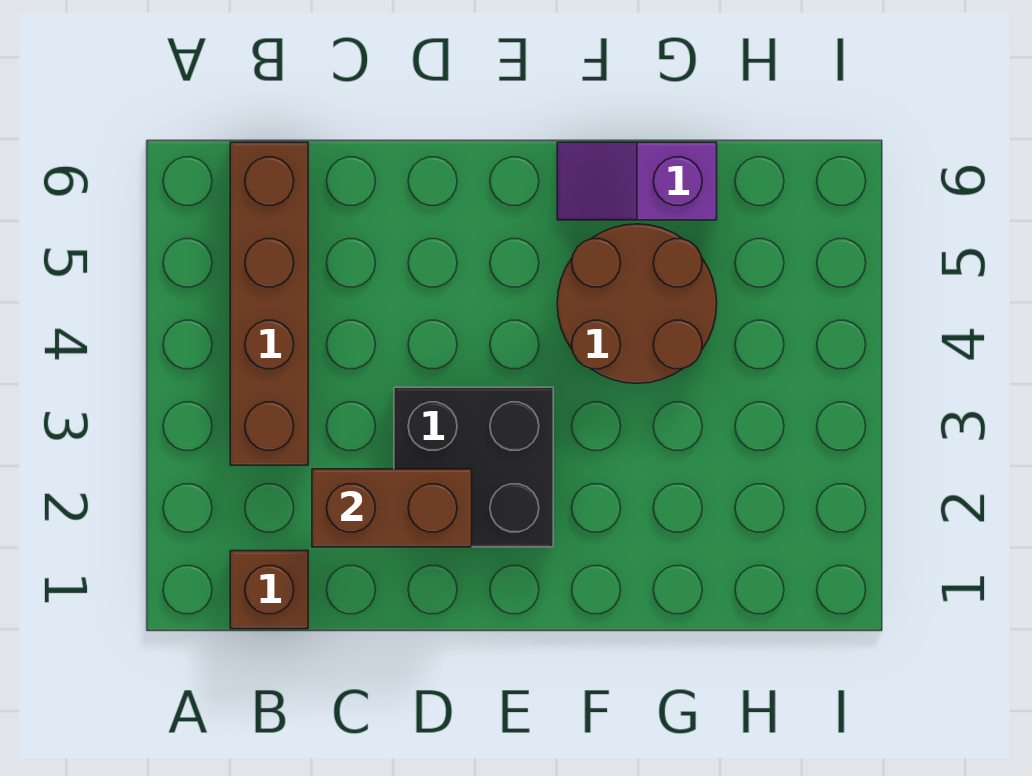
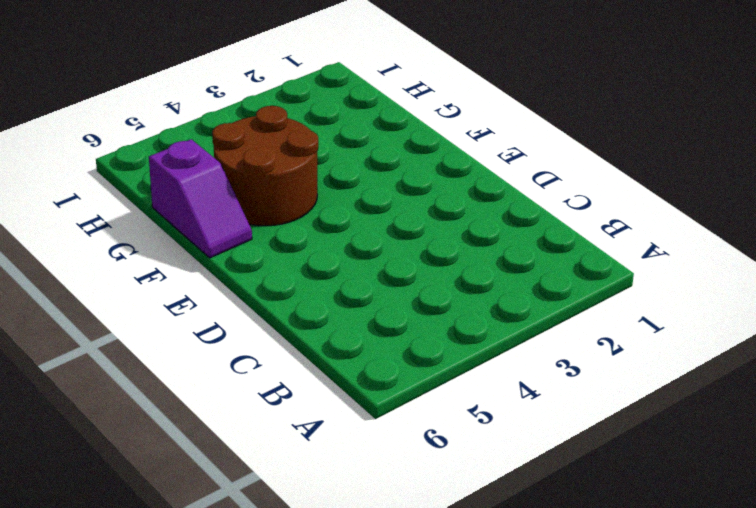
none -> brown 1x1 brick [230,551,308,629]
none -> brown 1x4 brick [230,142,308,465]

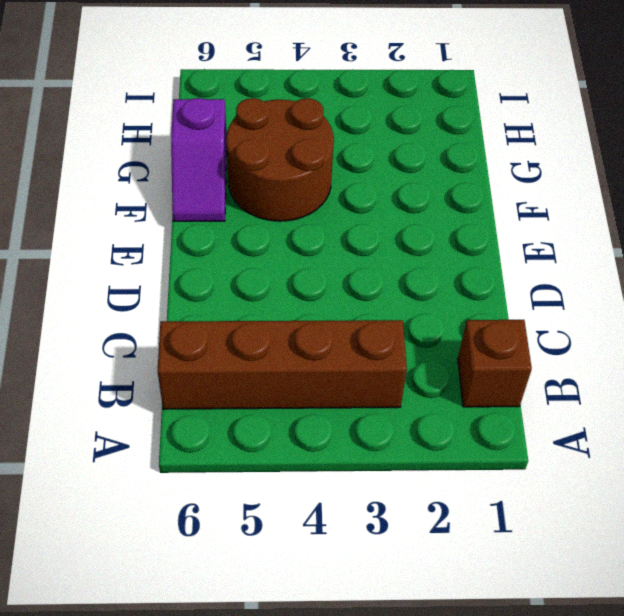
none -> black 2x2 brick [394,387,553,547]
none -> brown 1x2 brick [312,469,472,547]

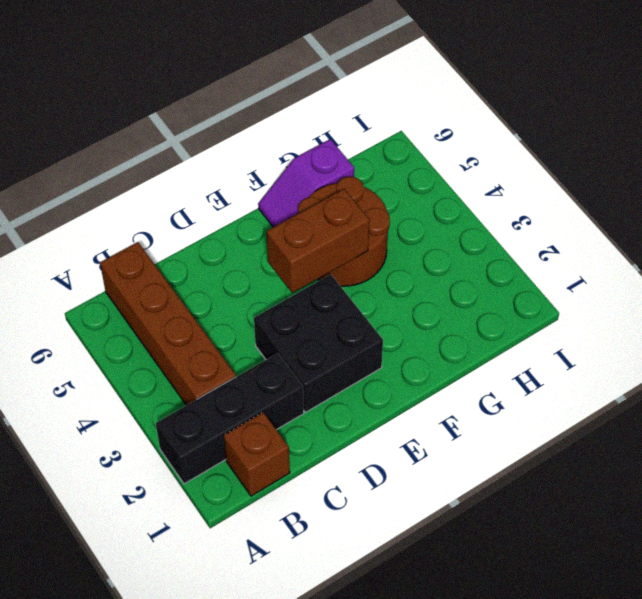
black 1x3 brick [156,353,304,484] -> none
brown 1x2 brick [267,189,370,293] -> brown 1x2 brick moved to [312,469,472,547]

